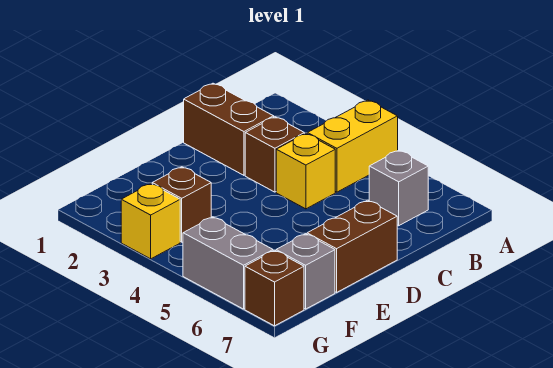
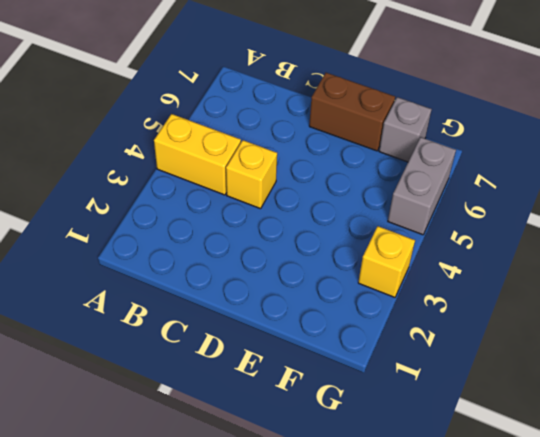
none -> grey 1x1 brick [369,150,428,226]
none -> brown 1x2 brick [184,83,274,175]

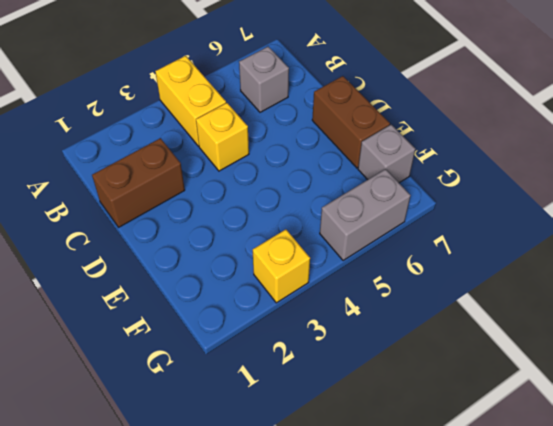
none -> brown 1x1 brick [245,117,304,192]
none -> brown 1x1 brick [152,167,211,242]

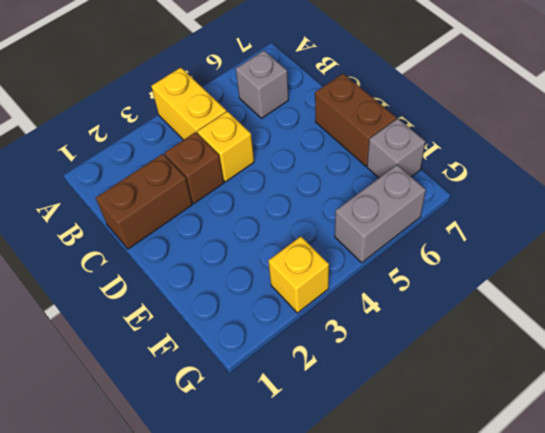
none -> brown 1x1 brick [152,167,211,242]
none -> brown 1x1 brick [245,250,304,326]

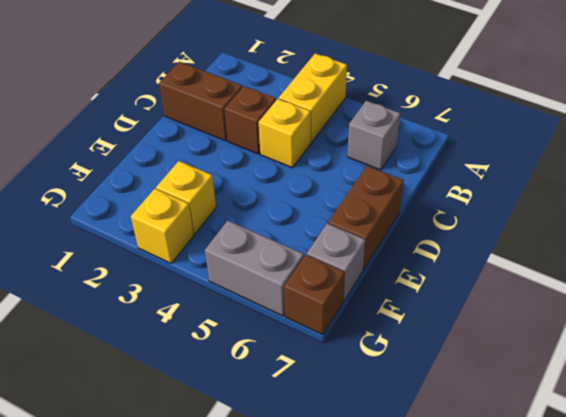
yellow 1x1 brick [156,161,216,234] -> brown 1x1 brick [152,167,211,242]

